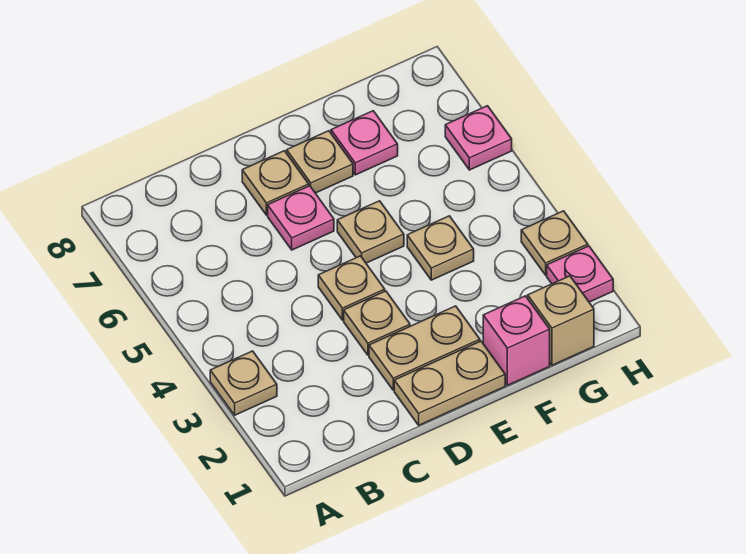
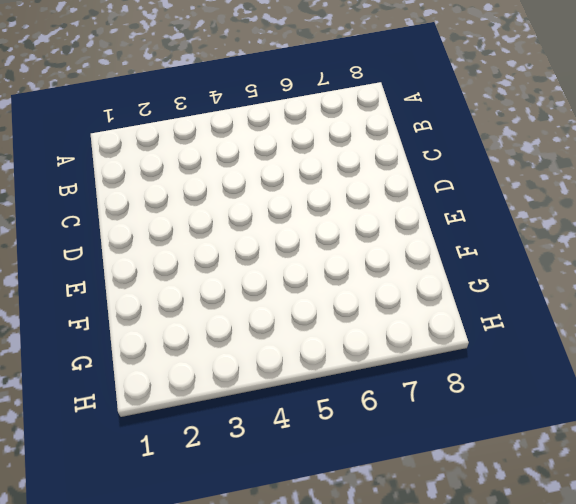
none -> tan 1x1 plate [210,351,277,415]
none -> tan 1x2 plate [394,341,505,425]
none -> tan 1x2 plate [369,306,480,390]

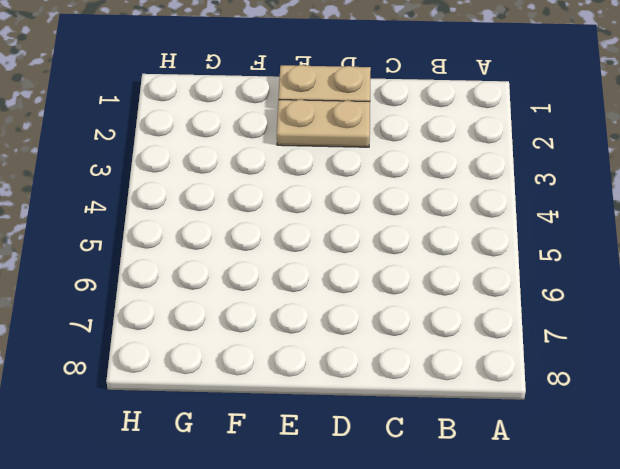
none -> tan 1x1 plate [210,351,277,415]
none -> tan 1x1 plate [344,291,410,355]
none -> tan 1x1 plate [318,256,385,320]

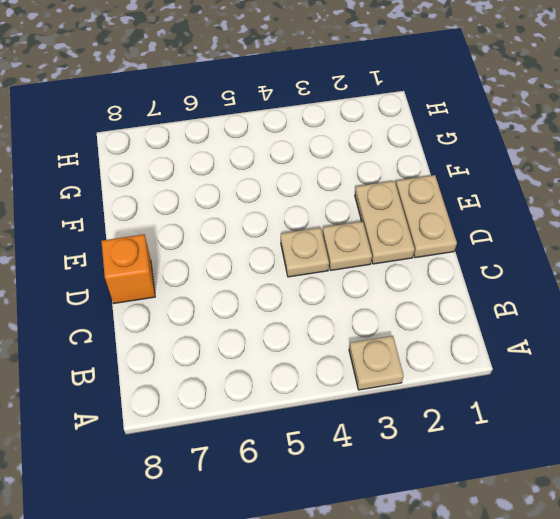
orange 1x1 brick [101,234,155,303] -> none
none -> pink 1x1 plate [268,186,334,250]
none -> tan 1x1 plate [242,151,309,215]
none -> tan 1x1 plate [337,201,404,263]

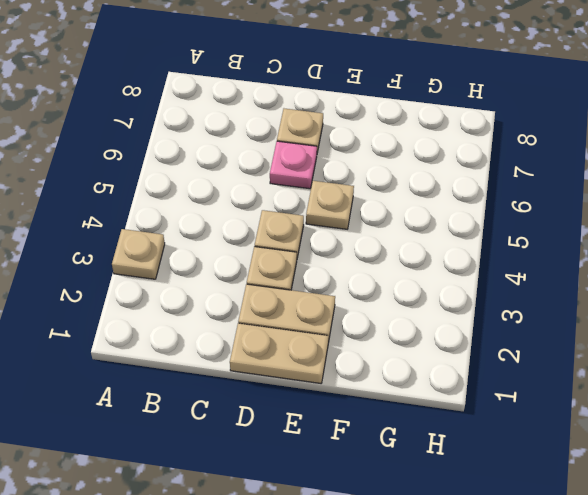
none -> tan 1x1 plate [287,131,353,193]
none -> pink 1x1 brick [483,296,550,385]
none -> tan 1x1 plate [407,216,474,280]

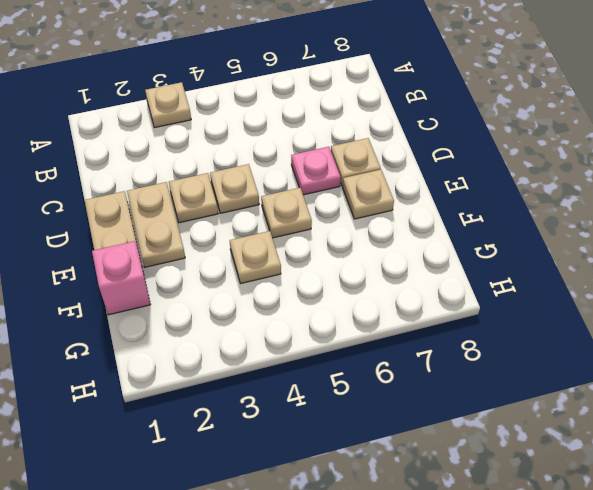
none -> pink 1x1 plate [331,111,398,175]
none -> tan 1x1 brick [528,276,594,365]
none -> pink 1x1 plate [547,246,613,302]

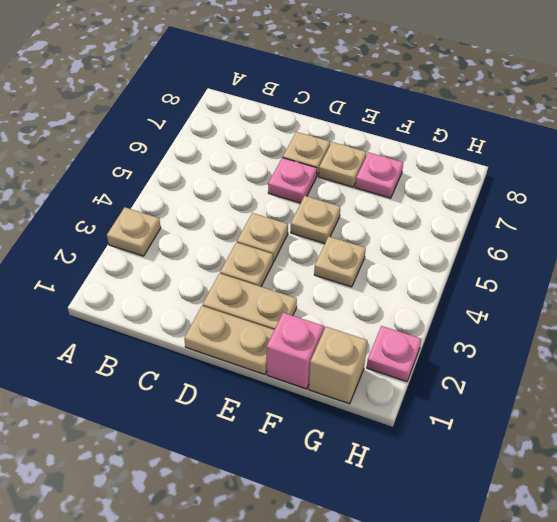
none -> tan 1x1 plate [521,211,588,275]
none -> pink 1x1 plate [445,106,512,170]

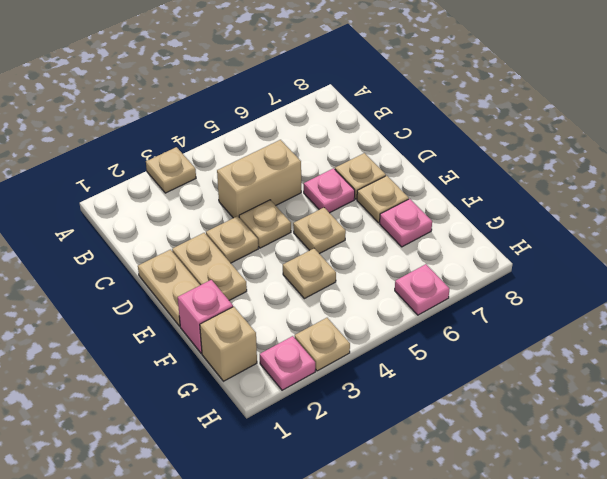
tan 1x2 brick [217,140,301,218] -> none

